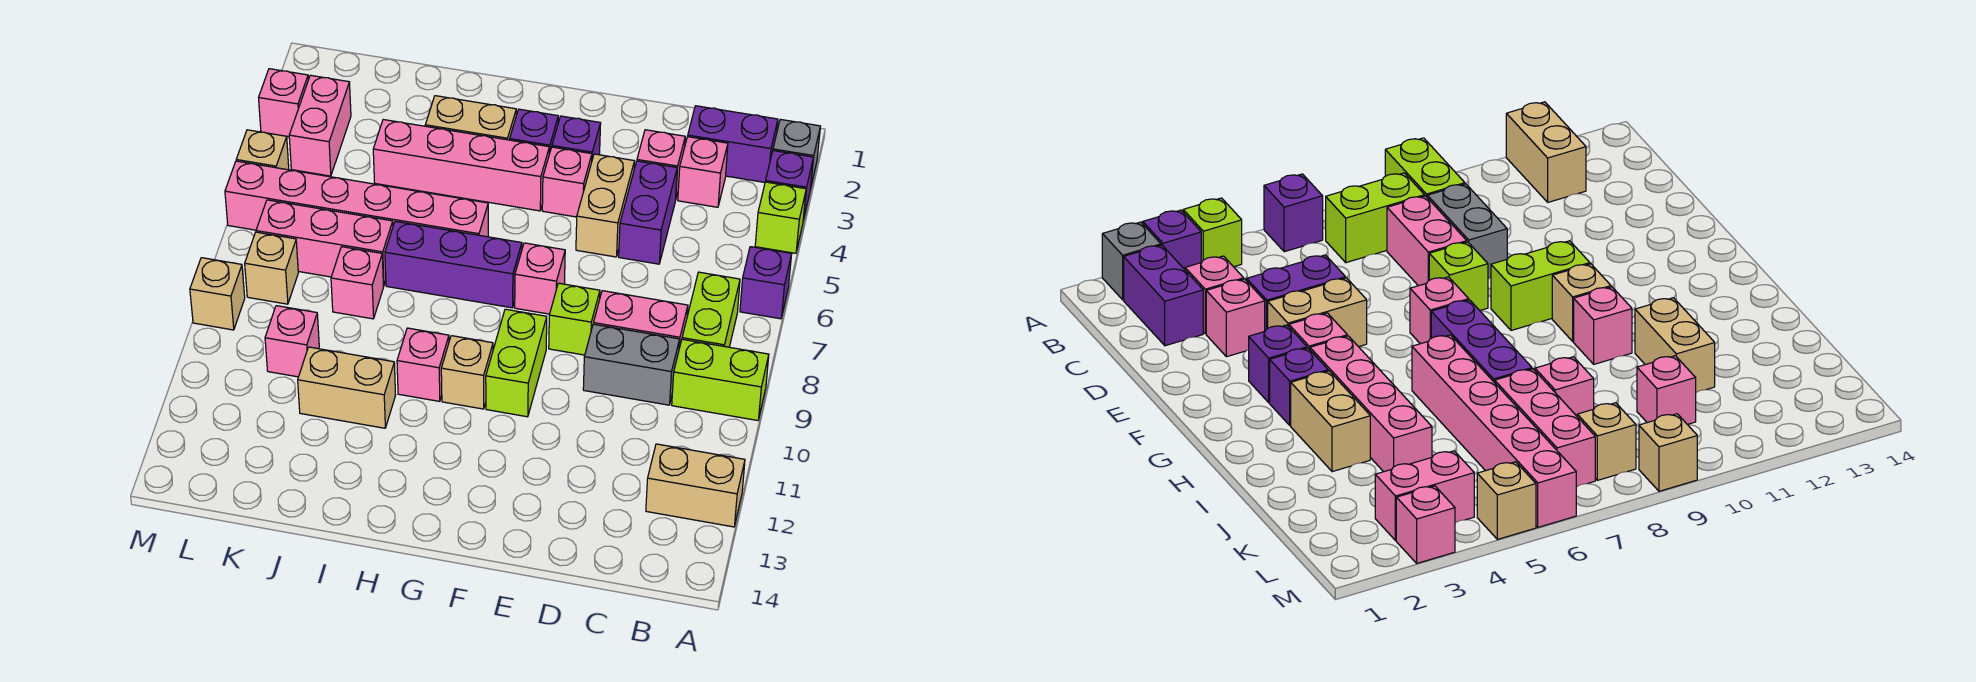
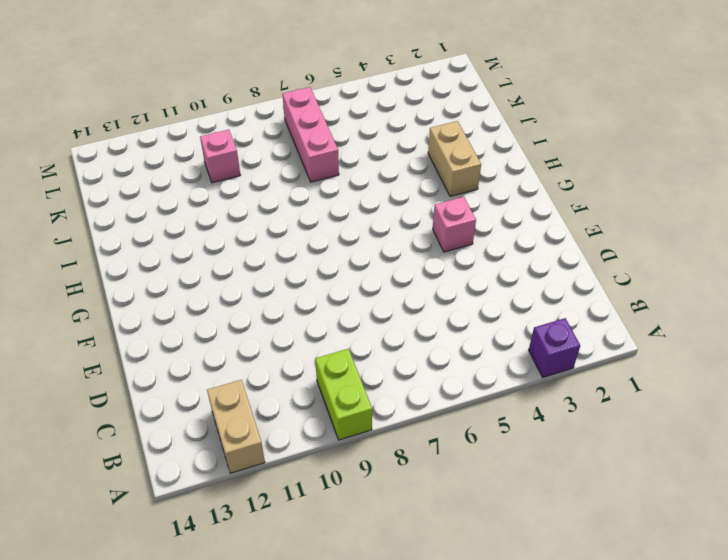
none -> grey 1x1 brick [773,119,820,189]
none -> lime 1x1 brick [755,182,806,253]
none -> purple 1x1 brick [740,247,792,319]
none -> purple 1x2 brick [688,106,778,182]

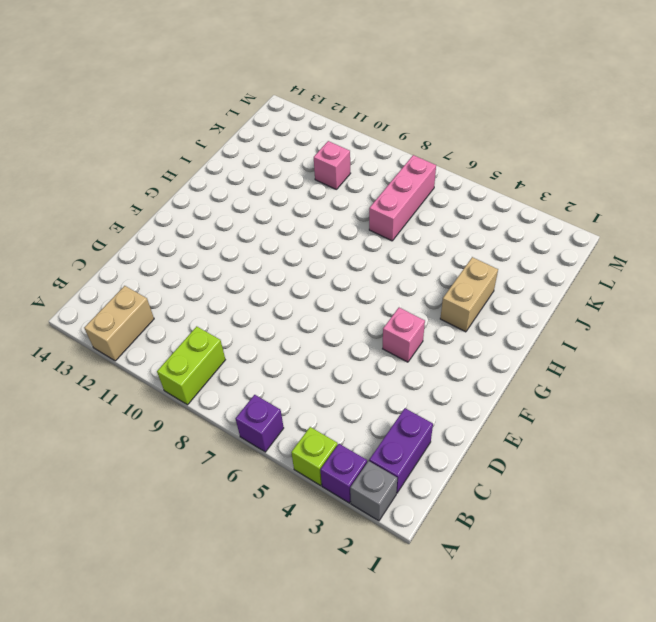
none -> lime 1x2 brick [682,272,740,347]
none -> pink 1x1 brick [678,137,728,207]
none -> pink 1x2 brick [593,291,688,348]
none -> grey 1x2 brick [583,324,680,405]

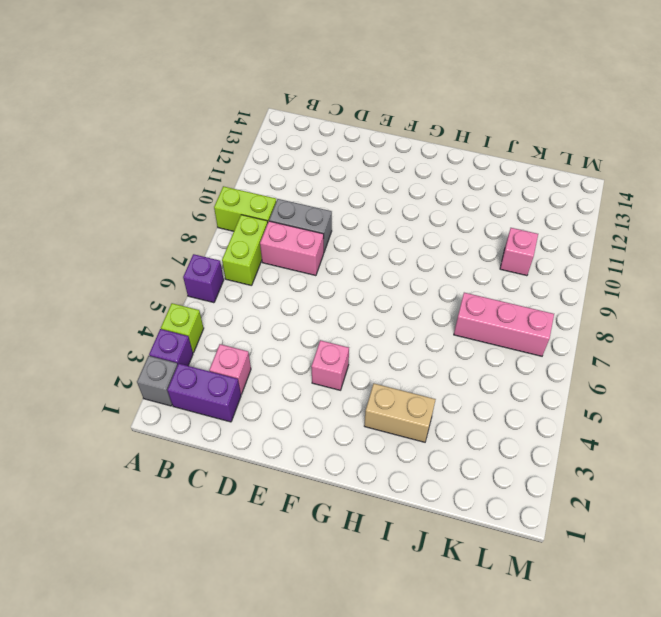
none -> tan 1x2 brick [646,444,745,527]
none -> pink 1x1 brick [637,130,685,197]
none -> purple 1x2 brick [619,161,677,264]
none -> tan 1x2 brick [576,154,634,257]

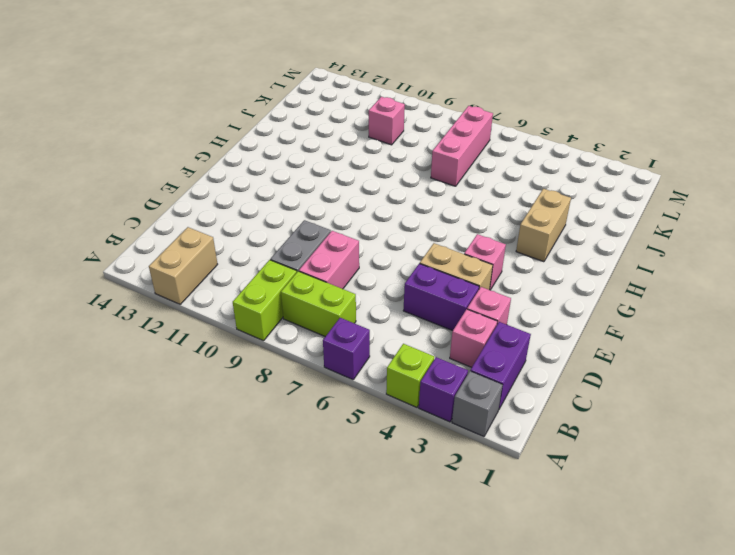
none -> lime 1x1 brick [549,283,600,355]
none -> purple 1x1 brick [552,116,601,159]
none -> pink 1x1 brick [515,243,565,314]
none -> lime 1x2 brick [486,309,547,417]

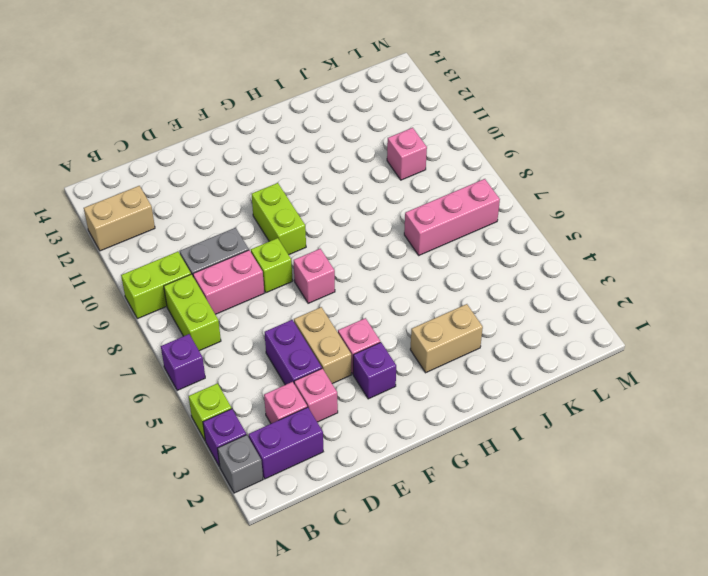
none -> purple 1x1 brick [510,109,558,154]
none -> pink 1x4 brick [373,120,549,211]
none -> purple 1x3 brick [385,221,522,308]
none -> tan 1x1 brick [441,336,493,409]

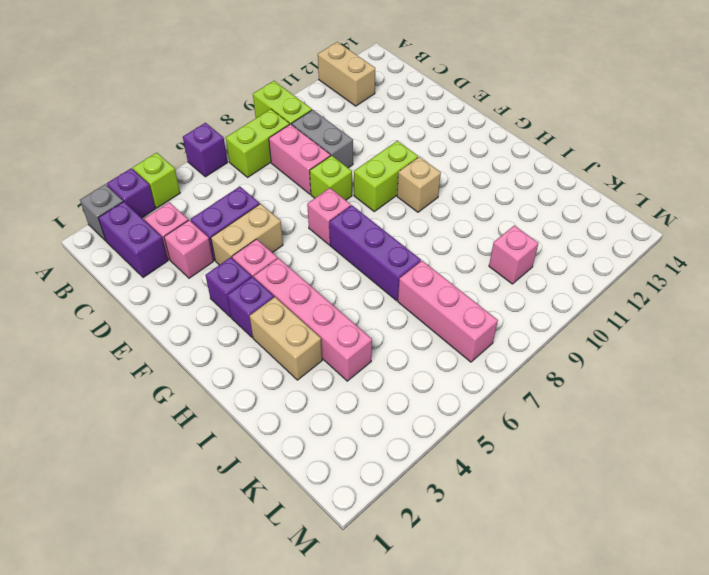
none -> pink 1x6 brick [225,161,488,237]
none -> pink 1x1 brick [397,328,449,401]
none -> tan 1x2 brick [298,347,396,428]
none -> pink 1x1 brick [331,247,383,319]

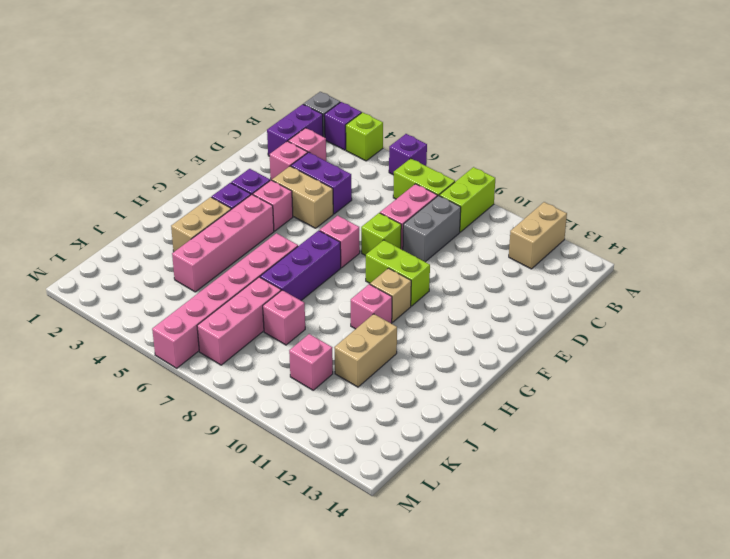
none -> pink 1x2 brick [289,75,351,176]
none -> tan 1x1 brick [245,232,298,304]
none -> pink 1x1 brick [259,69,308,137]
none -> tan 1x1 brick [236,130,289,170]

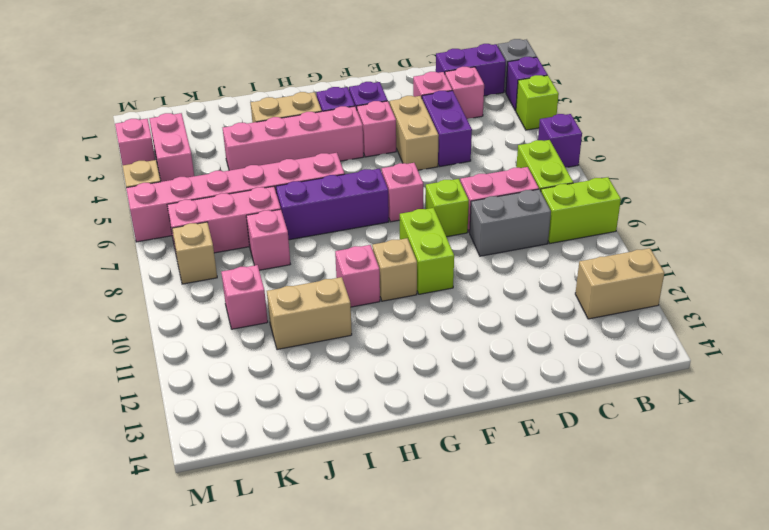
none -> tan 1x1 brick [190,258,245,330]

